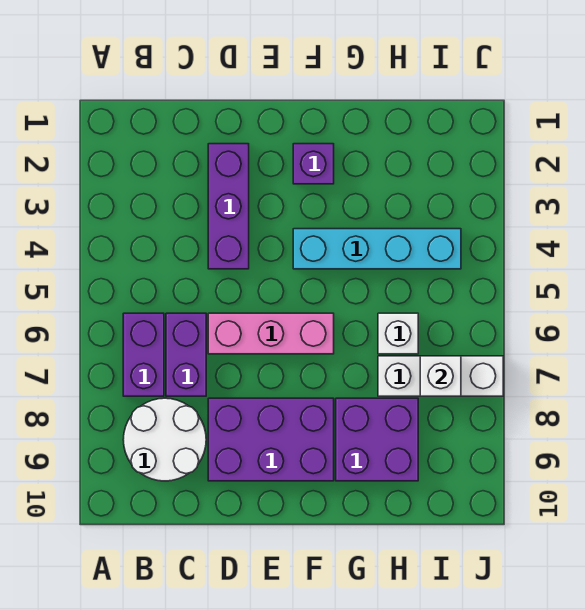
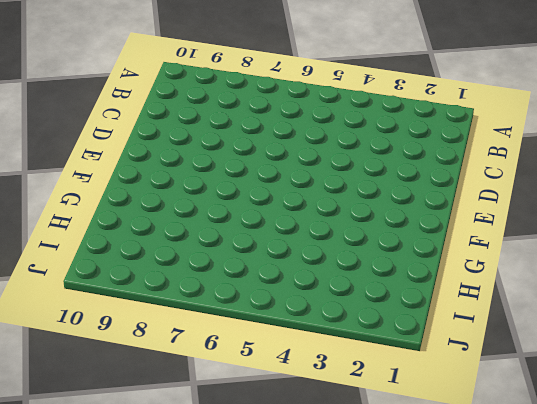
none -> purple 1x2 brick [123,313,164,396]
none -> white 2x2 round brick [123,398,206,481]
none -> purple 1x2 brick [166,313,206,396]

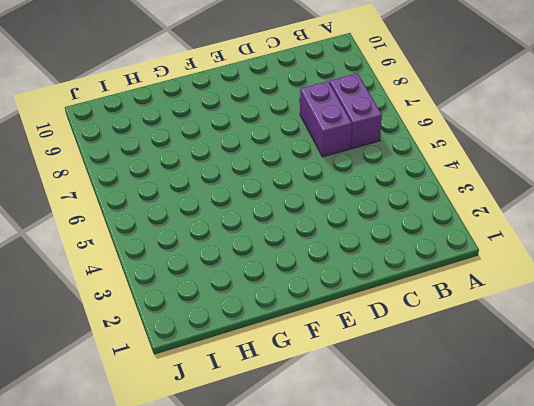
none -> white 2x2 round brick [123,398,206,481]
none -> purple 1x3 brick [208,144,249,269]
none -> pink 1x3 brick [208,313,334,354]

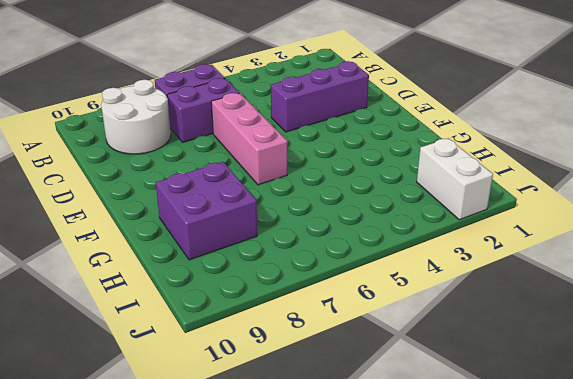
white 1x2 brick [417,138,493,220] -> none
none -> purple 2x3 brick [208,398,334,481]
none -> purple 1x1 brick [293,144,334,184]
none -> cyan 1x4 brick [293,229,461,269]

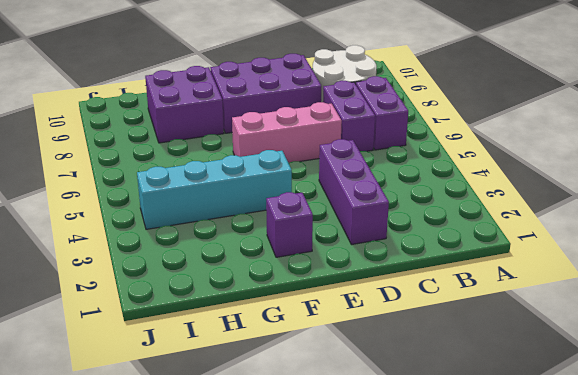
none -> white 1x1 brick [378,313,418,354]
none -> white 1x3 brick [378,356,503,396]
none -> white 1x1 brick [420,356,461,396]

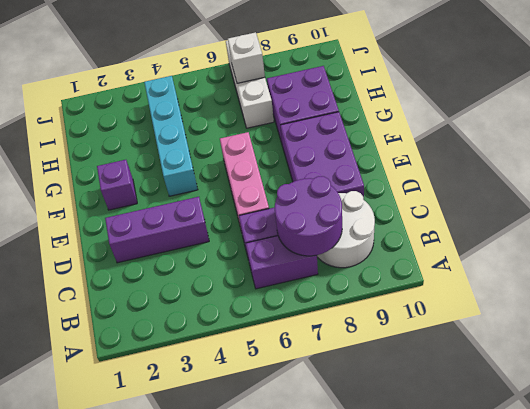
purple 2x2 round brick [275,176,342,256] -> none
none -> white 1x1 brick [378,313,418,354]

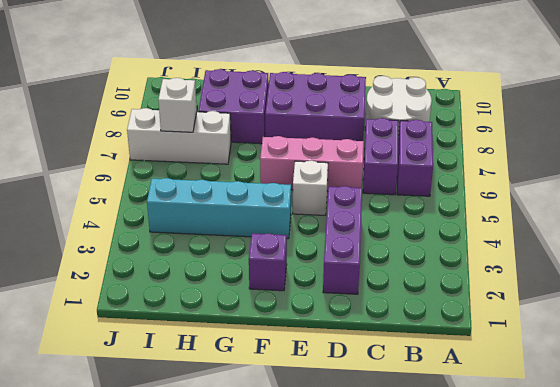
white 1x1 brick [293,161,328,215] -> white 1x1 brick moved to [378,313,418,354]

